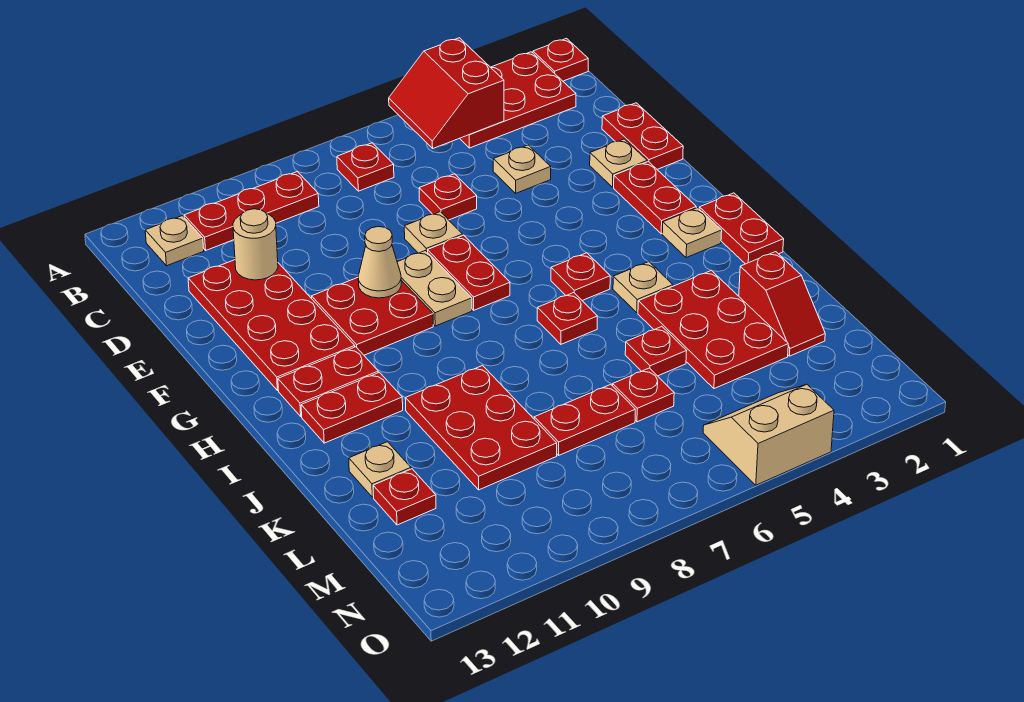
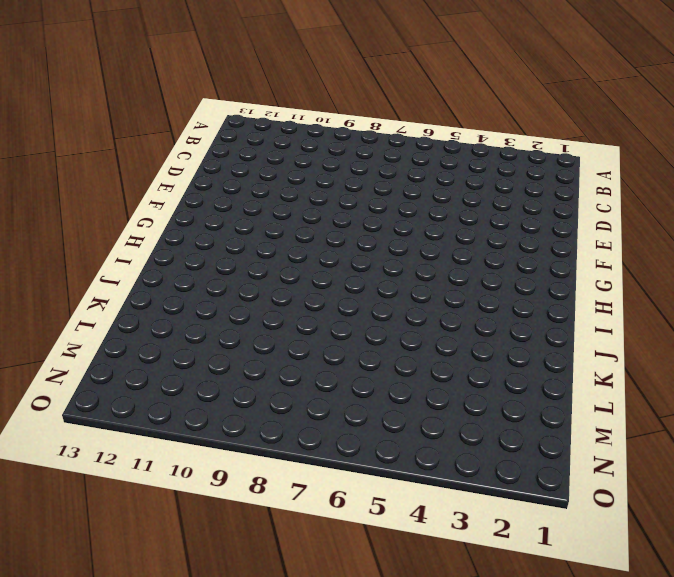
none -> red 1x1 plate [533,38,588,81]
none -> red 2x3 plate [460,52,576,148]
none -> red 1x1 plate [337,143,394,191]
none -> red 1x3 plate [184,172,319,250]

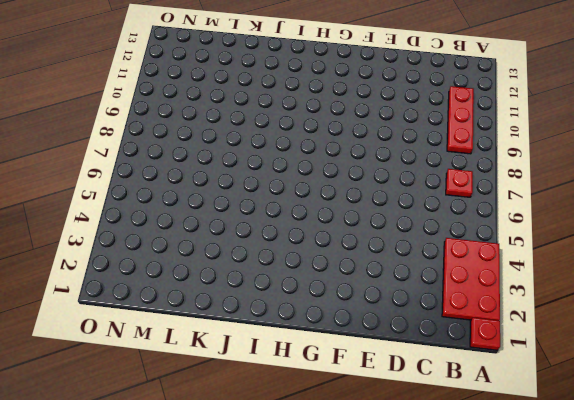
none -> tan 1x1 plate [145,216,204,266]
none -> red 1x2 plate [602,103,683,169]
none -> tan 1x1 plate [493,145,551,193]
none -> red 1x1 plate [419,174,477,220]

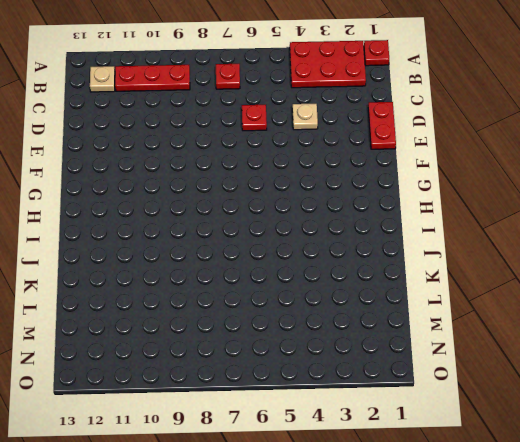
none -> red 2x4 plate [188,260,355,391]
none -> tan 1x1 plate [590,139,647,187]
none -> tan 1x1 plate [404,212,463,253]
none -> red 1x2 plate [614,162,696,234]

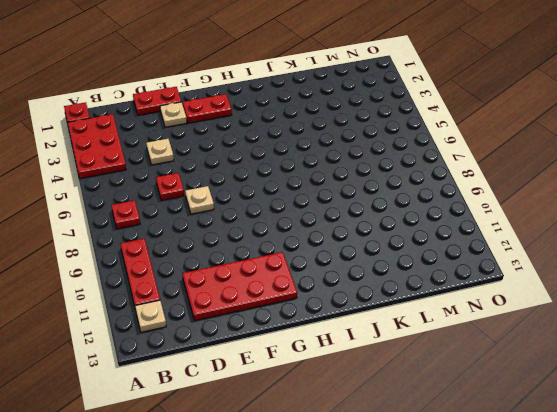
none -> red 1x2 plate [428,235,510,310]
none -> tan 1x2 plate [397,250,472,326]
none -> red 2x2 plate [312,278,433,355]
none -> red 1x2 plate [699,193,784,264]

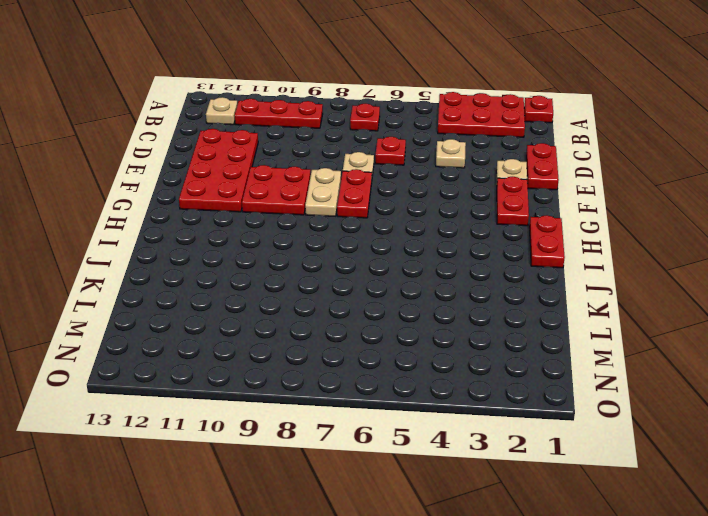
none -> tan 1x1 plate [662,208,722,258]
none -> red 1x1 plate [551,253,610,301]
none -> red 1x2 plate [278,347,378,416]
none -> tan 1x1 plate [613,262,673,313]

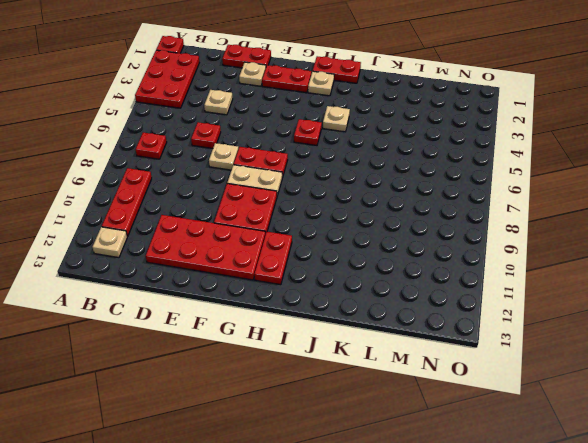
none -> red 1x1 plate [537,293,597,344]
none -> red 1x2 plate [301,372,403,443]
none -> red 2x3 plate [638,270,788,389]
none -> red 2x3 plate [405,366,557,490]

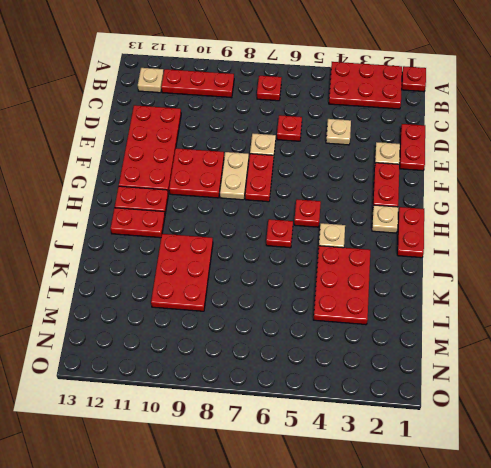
none -> red 1x2 slope [739,252,825,356]
none -> red 1x1 plate [625,327,686,376]
none -> tan 1x1 plate [349,442,411,497]
none -> red 1x1 plate [613,368,674,422]

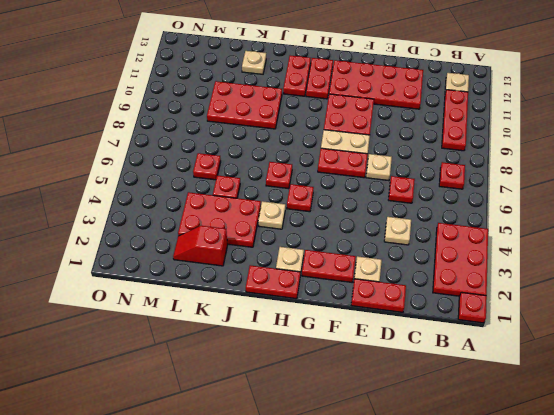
none -> red 1x2 plate [534,384,635,455]
none -> red 1x1 plate [373,469,436,525]
none -> tan 2x2 slope [703,384,834,485]
none -> red 2x2 slope [389,38,504,148]

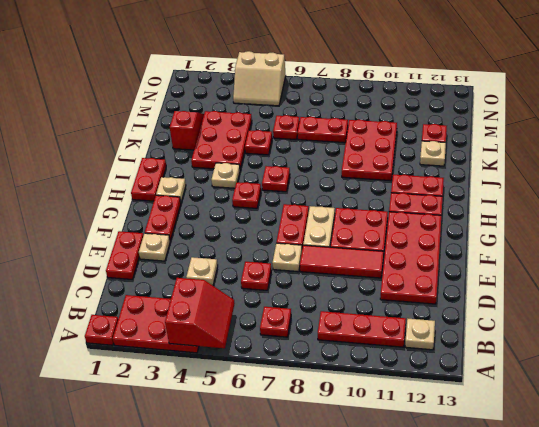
red 1x3 tile [300,245,384,278] -> none
none -> tan 1x1 round brick [233,209,278,280]
none -> tan 1x1 cone [358,227,401,298]

